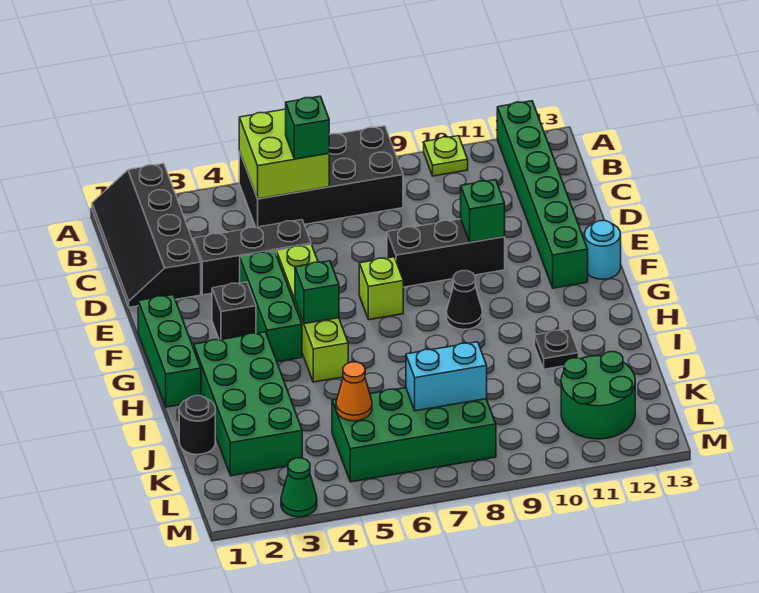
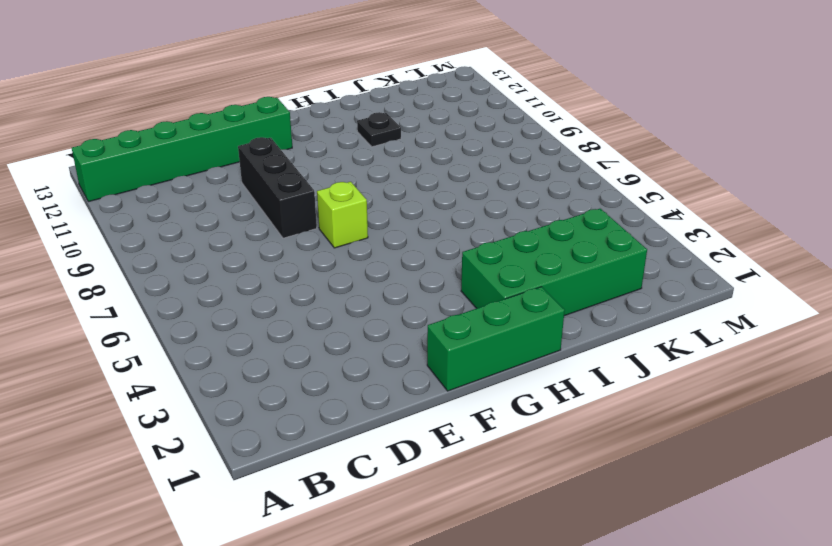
none -> black 2x4 slope [92,164,201,307]
none -> black 2x4 brick [239,126,403,227]
none -> lime 1x1 plate [424,136,468,176]

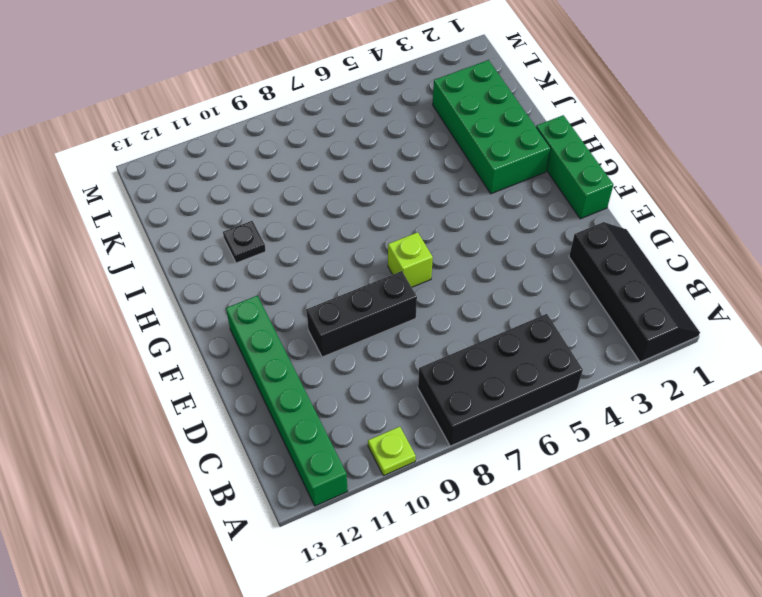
none -> black 1x3 brick [194,220,311,295]
none -> green 1x3 brick [240,251,302,362]
none -> lime 1x4 brick [277,245,348,382]

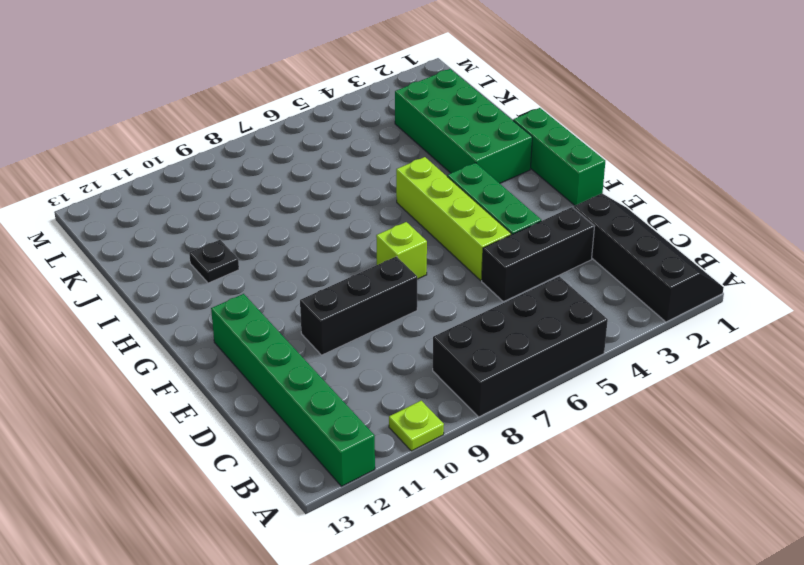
none -> black 1x1 brick [212,282,256,340]
none -> cyan 1x1 round brick [584,221,621,279]
none -> black 1x1 cone [446,271,482,330]

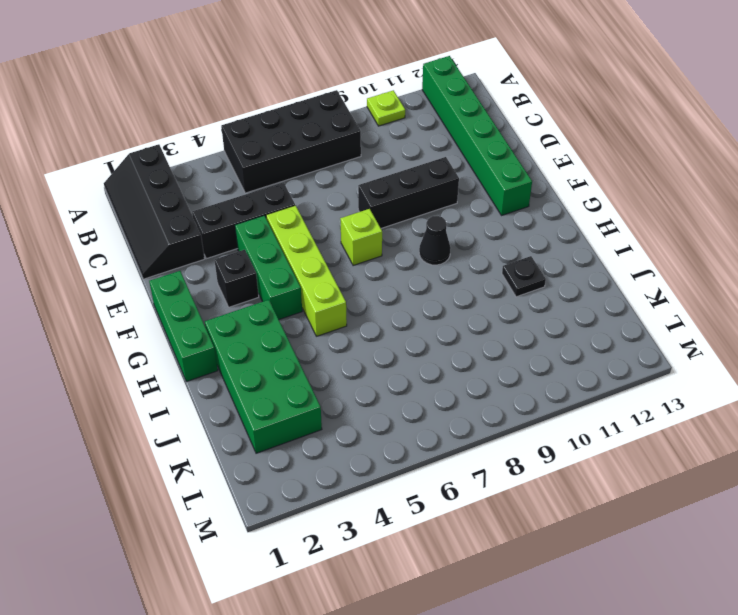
none -> cyan 1x1 round brick [584,221,621,279]
none -> black 1x1 round brick [179,396,215,455]
none -> green 2x4 brick [332,388,496,482]

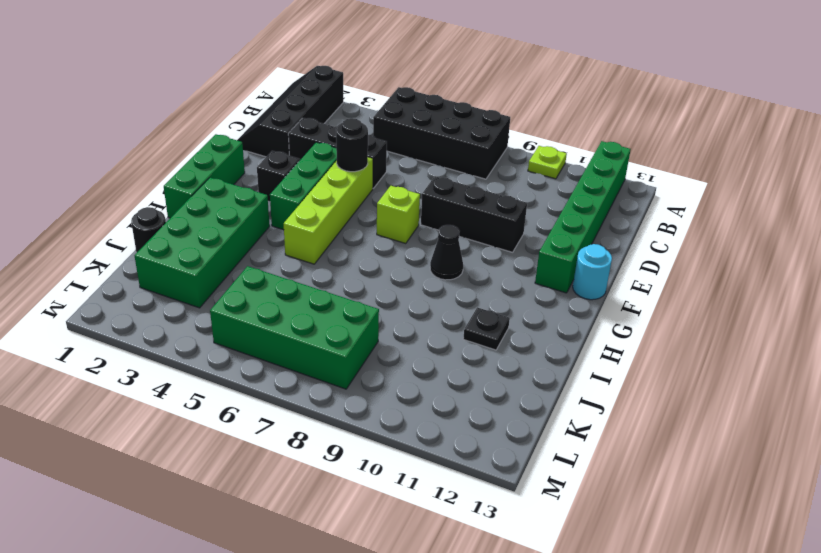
black 1x1 round brick [336,118,368,172] -> none
none -> green 2x2 round brick [561,352,635,439]
none -> green 1x1 cone [281,458,317,517]
none -> lime 2x2 brick [239,109,329,199]

